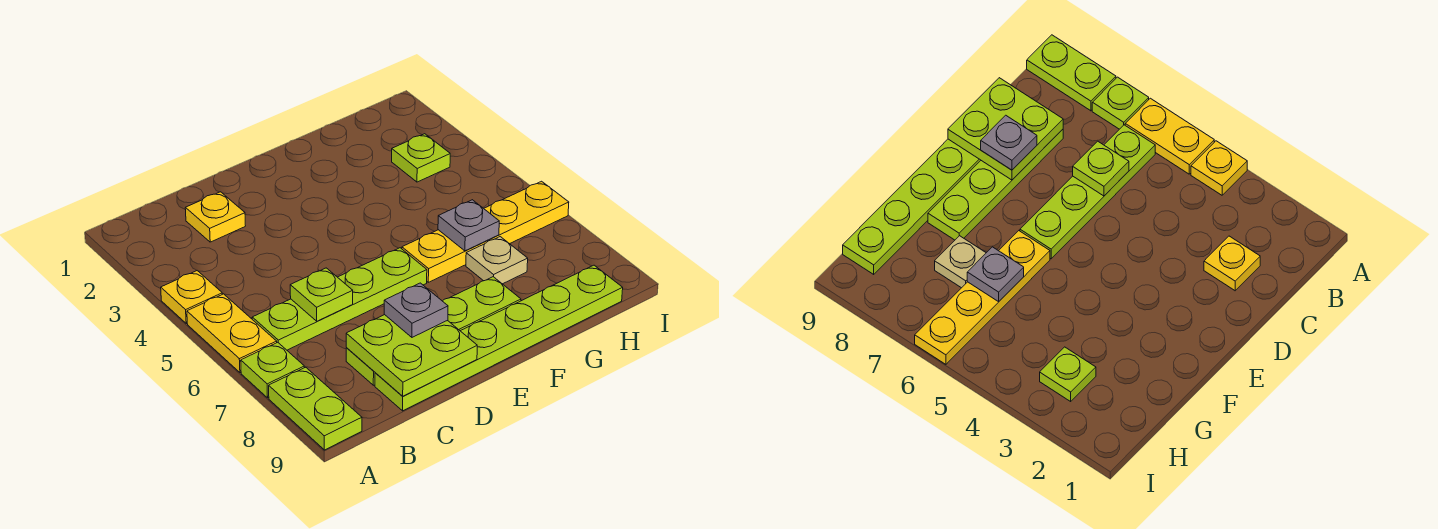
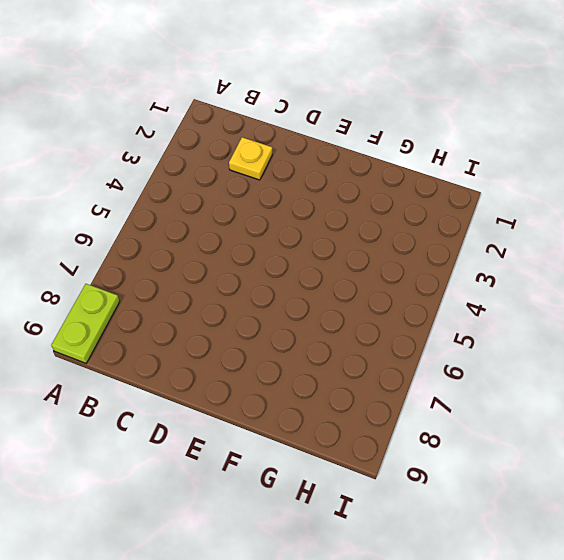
none -> yellow 1x1 plate [161,271,222,323]
none -> yellow 1x2 plate [187,294,277,373]
none -> lime 1x1 plate [241,342,304,398]

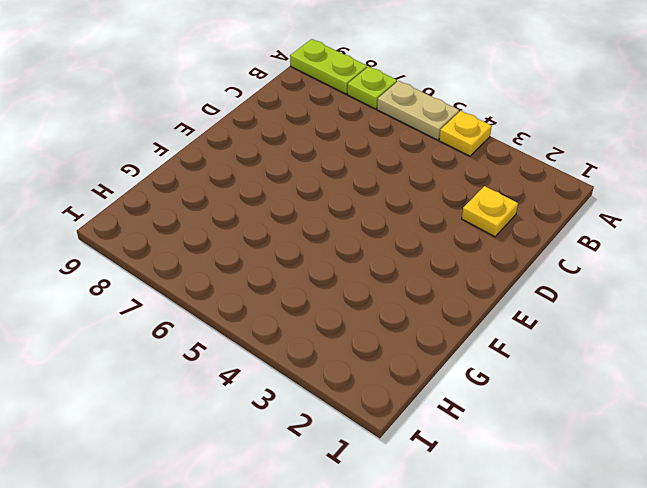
tan 1x2 plate [377,81,459,140] -> yellow 1x2 plate [187,294,277,373]
none -> lime 1x4 plate [252,248,427,350]
none -> lime 1x4 plate [346,277,521,385]
none -> lime 1x6 plate [375,265,623,411]

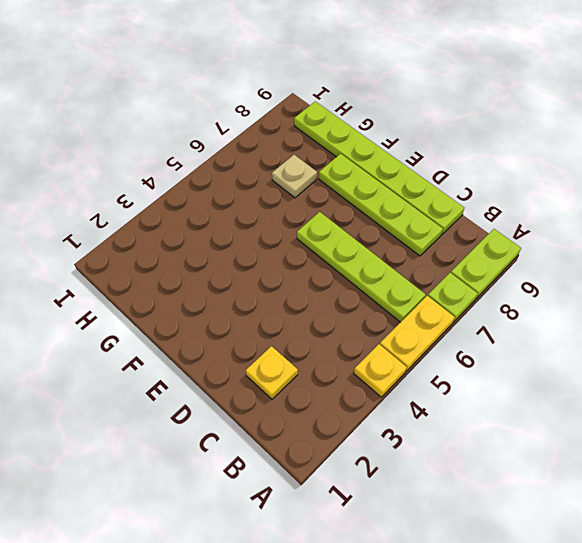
none -> yellow 1x4 plate [402,181,569,282]
none -> lime 1x1 plate [392,134,450,182]
none -> lime 1x1 plate [290,268,353,321]

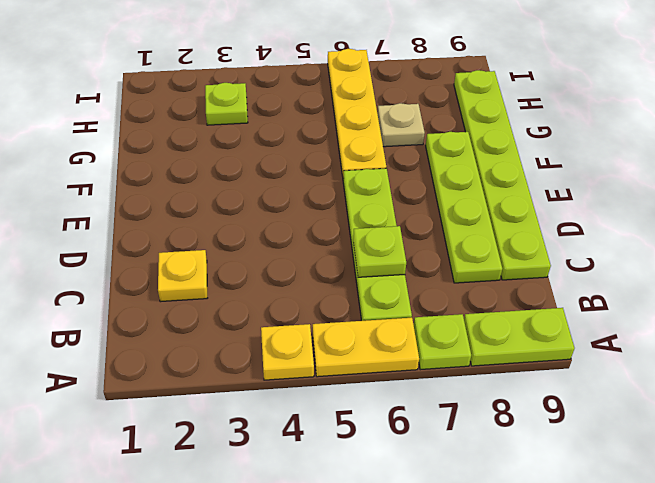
none -> lime 2x2 plate [346,315,477,396]
none -> grey 1x1 plate [438,200,499,251]
none -> grey 1x1 plate [384,283,448,337]

